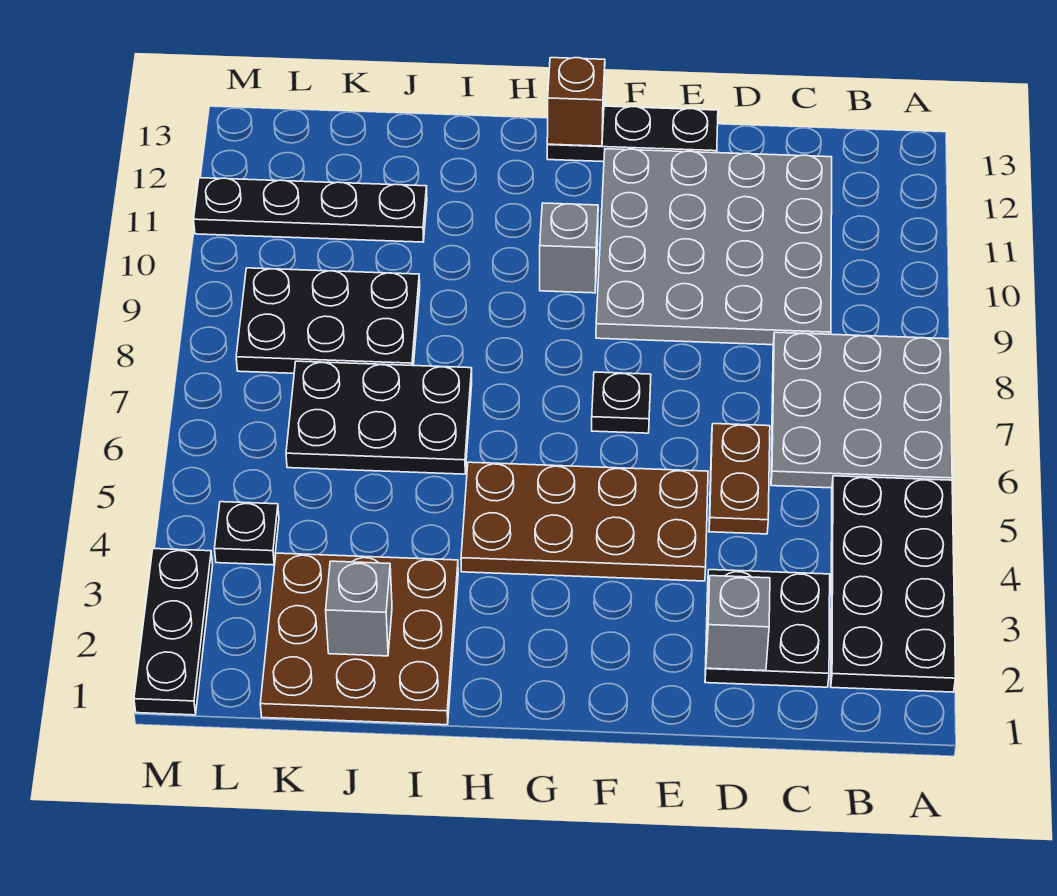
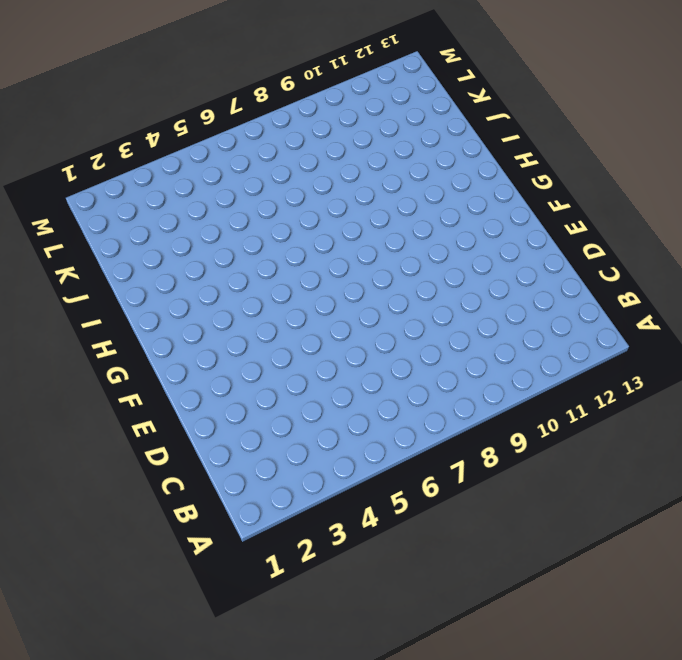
none -> black 2x4 plate [831,476,956,692]
none -> grey 3x3 plate [771,332,952,488]
none -> black 2x2 plate [705,570,830,687]

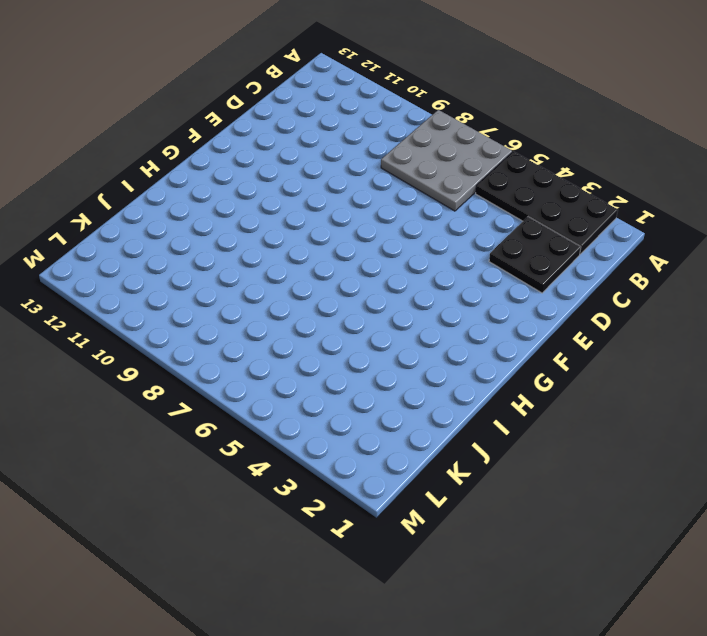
none -> grey 4x4 plate [596,149,832,345]
none -> brown 1x2 plate [709,424,770,534]
none -> brown 2x4 plate [461,462,708,581]

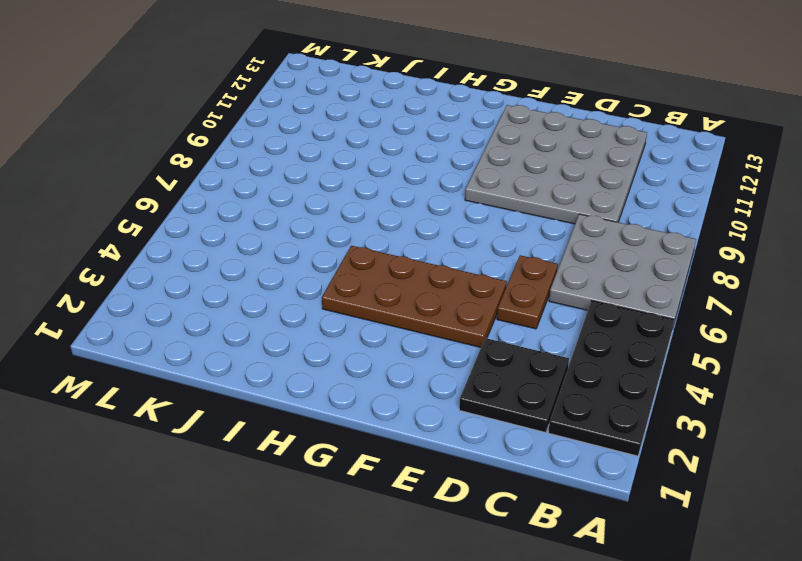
none -> black 1x3 plate [547,106,718,162]
none -> black 1x1 plate [592,372,651,433]
none -> grey 1x1 brick [540,203,598,293]

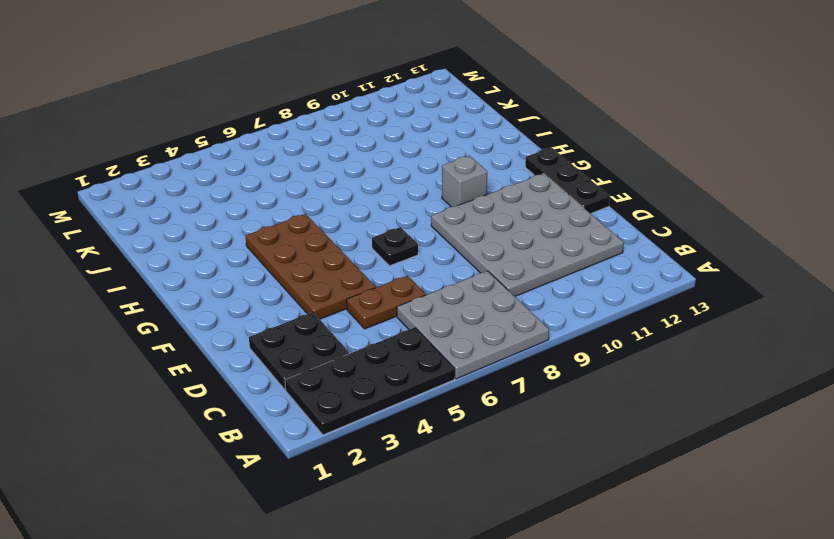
none -> brown 3x3 plate [260,553,458,725]
none -> black 2x3 plate [286,361,472,474]
none -> black 2x3 plate [236,268,420,373]

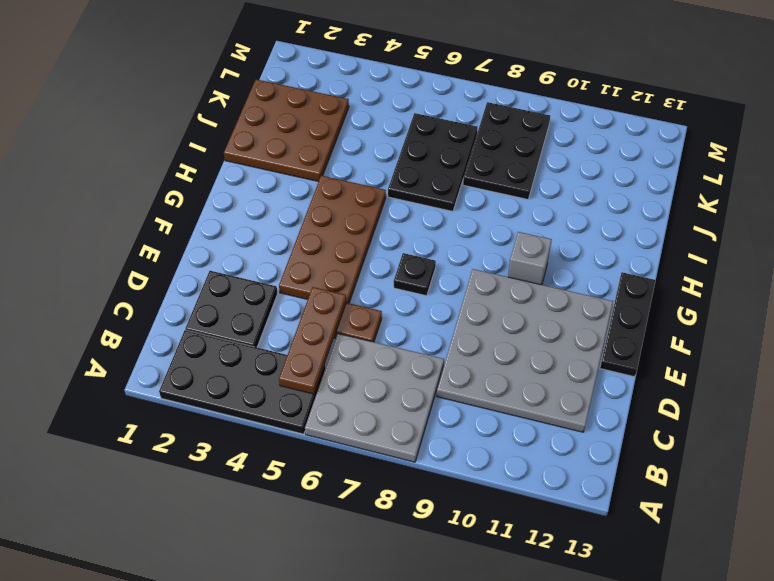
brown 1x3 plate [279,287,346,394] -> none
none -> black 1x4 plate [194,178,427,242]
none -> black 1x1 plate [215,502,279,565]
none -> black 1x3 plate [134,549,213,715]

